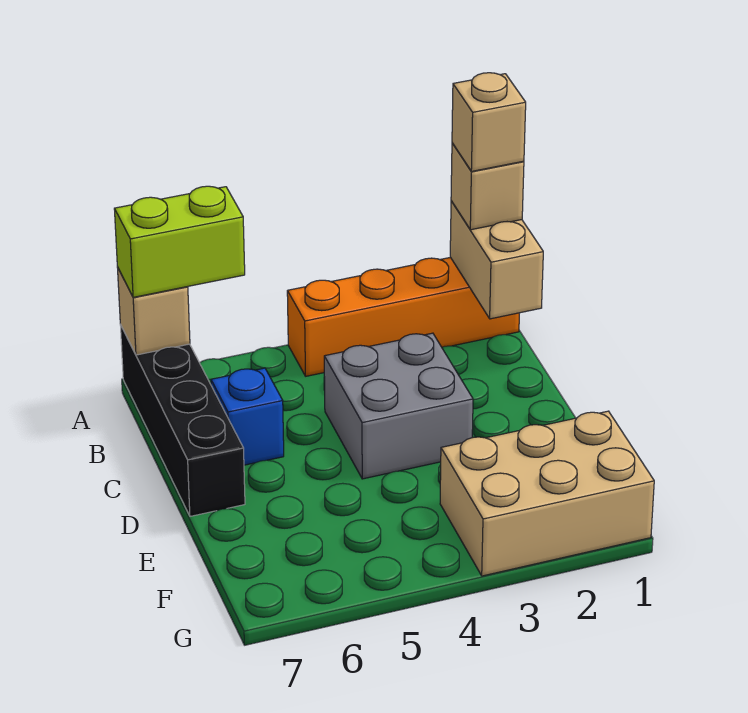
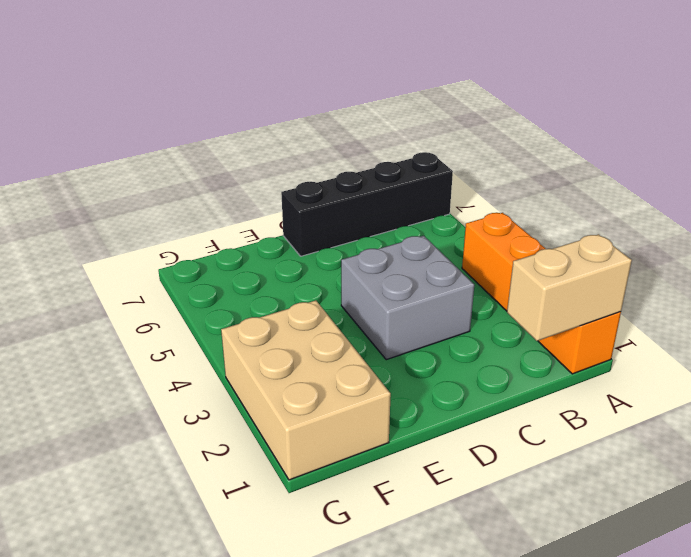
none -> blue 1x1 brick [211,368,284,465]
none -> tan 1x1 brick [117,267,190,355]

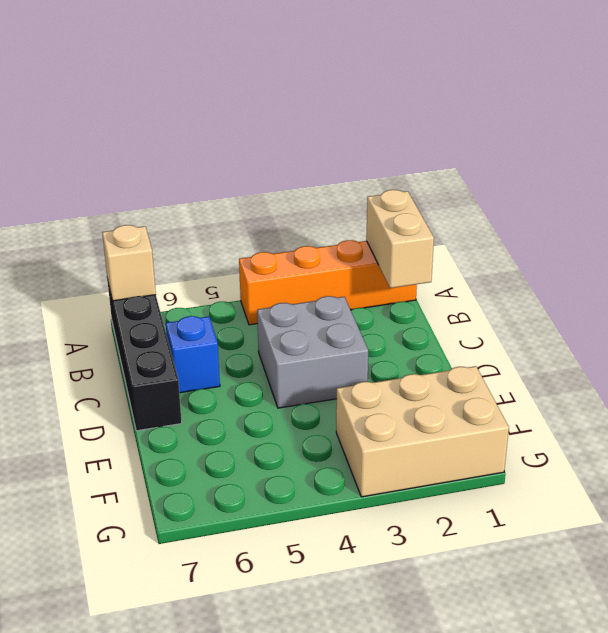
none -> tan 1x1 brick [451,143,524,230]
none -> lime 1x2 brick [114,186,245,297]

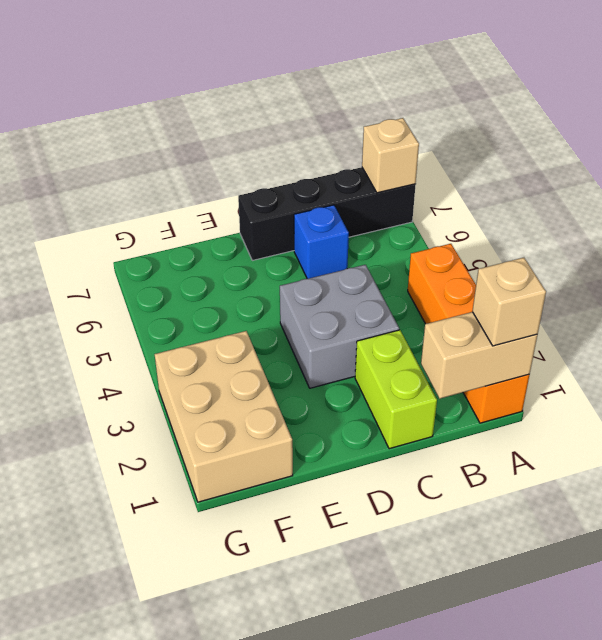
lime 1x2 brick [355,330,437,449] -> lime 1x2 brick moved to [114,186,245,297]
none -> tan 1x1 brick [452,73,526,171]

